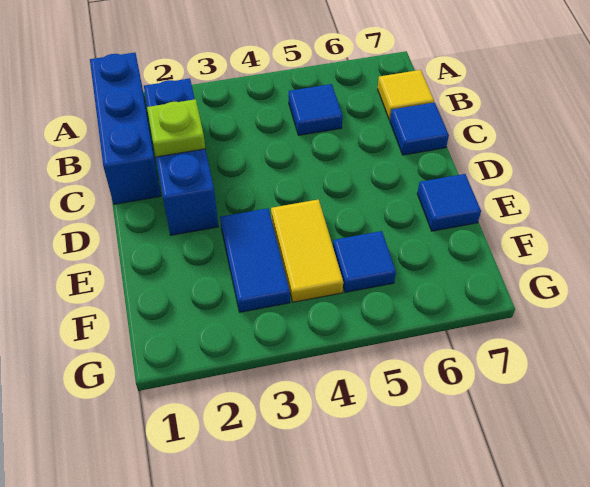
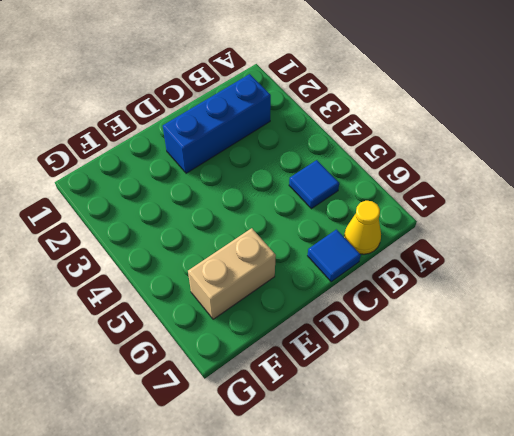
yellow 1x1 cone [344,201,381,254] -> yellow 1x1 tile [378,70,434,120]
tan 1x2 brick [188,228,276,319] -> none
none -> blue 1x3 brick [90,53,161,204]
none -> blue 1x2 tile [220,208,290,312]

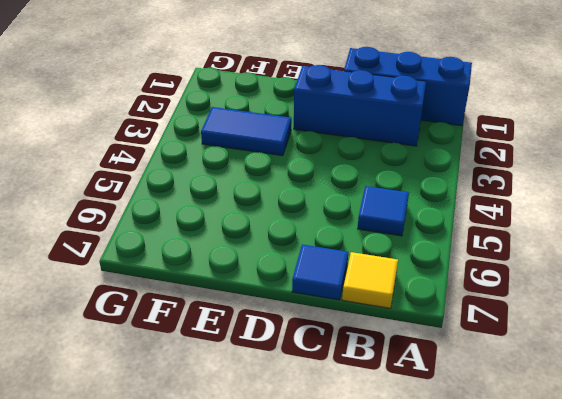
none -> yellow 1x2 tile [271,199,343,302]
none -> blue 1x1 tile [417,174,481,231]

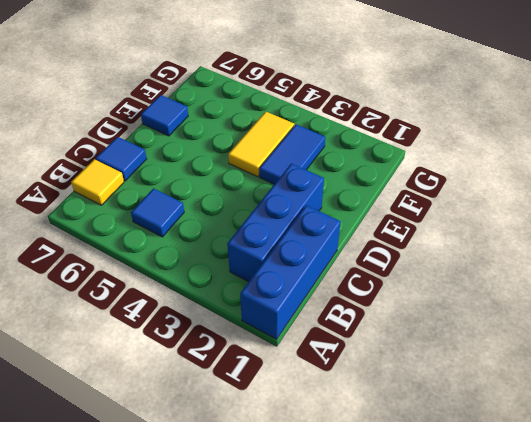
none -> blue 1x1 tile [333,231,396,292]
none -> lime 1x1 plate [147,99,205,157]

